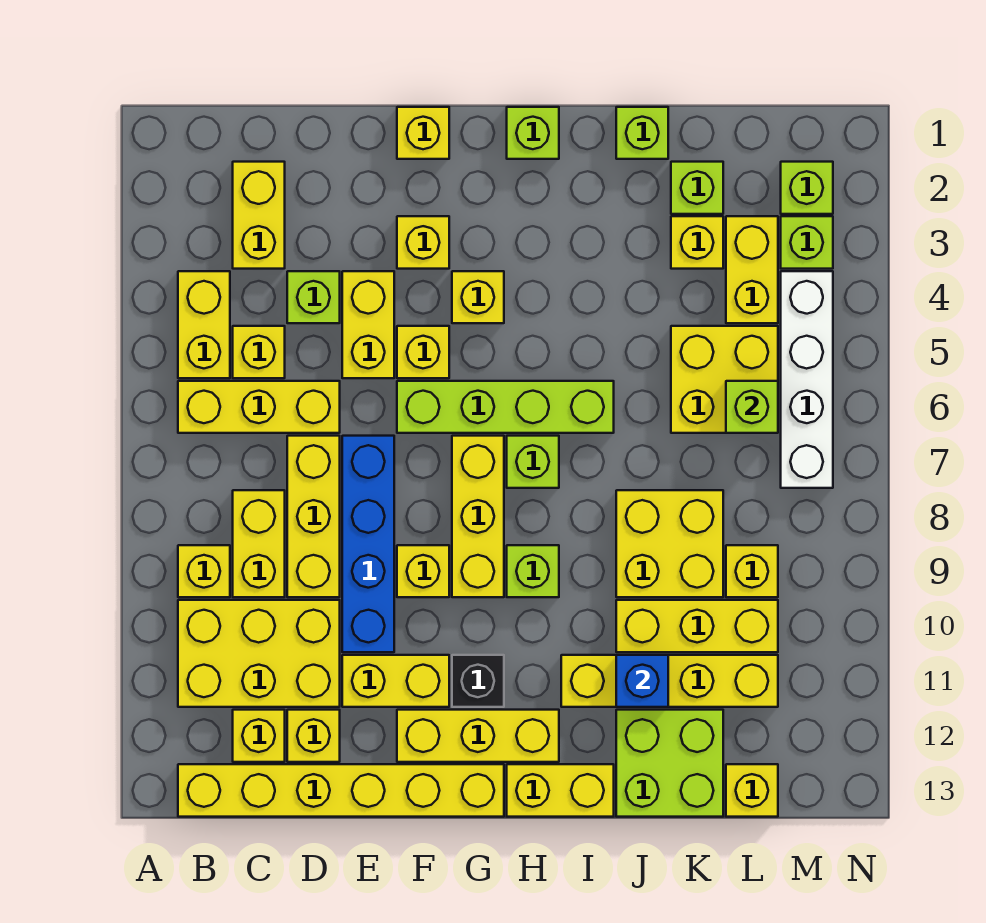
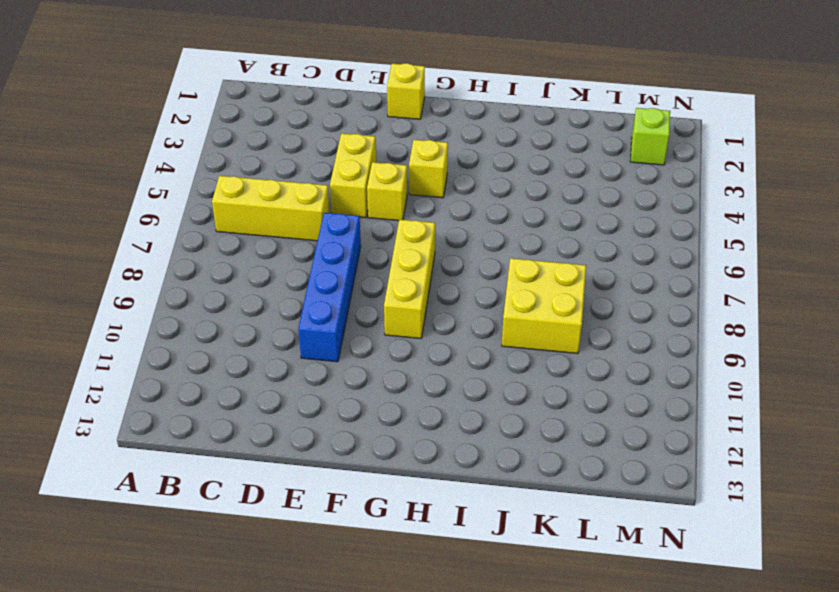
none -> yellow 1x2 brick [178,271,230,378]
none -> yellow 1x1 brick [178,545,230,597]
none -> yellow 2x3 brick [178,600,340,707]
none -> yellow 1x6 brick [178,764,504,817]

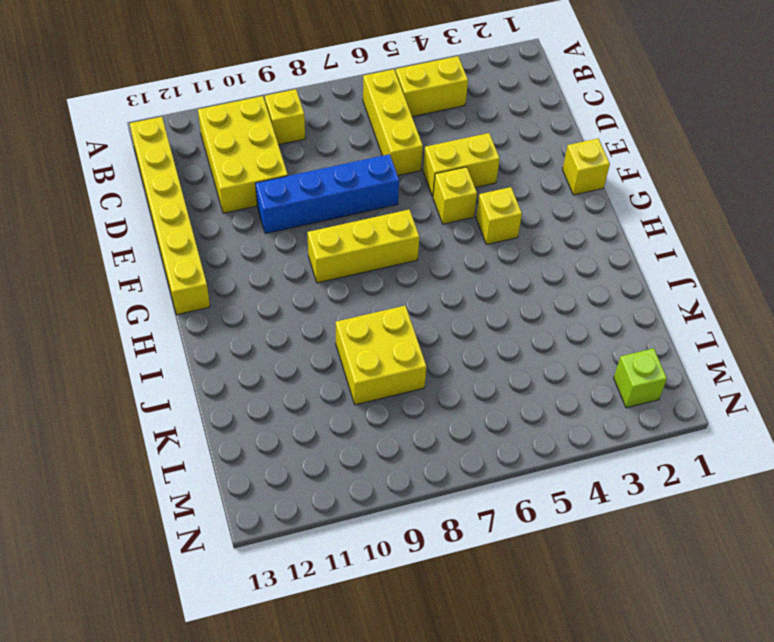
none -> yellow 1x2 brick [233,162,285,269]
none -> yellow 1x1 brick [233,326,285,378]
none -> yellow 1x2 brick [233,490,285,597]
none -> yellow 1x1 brick [233,710,285,762]

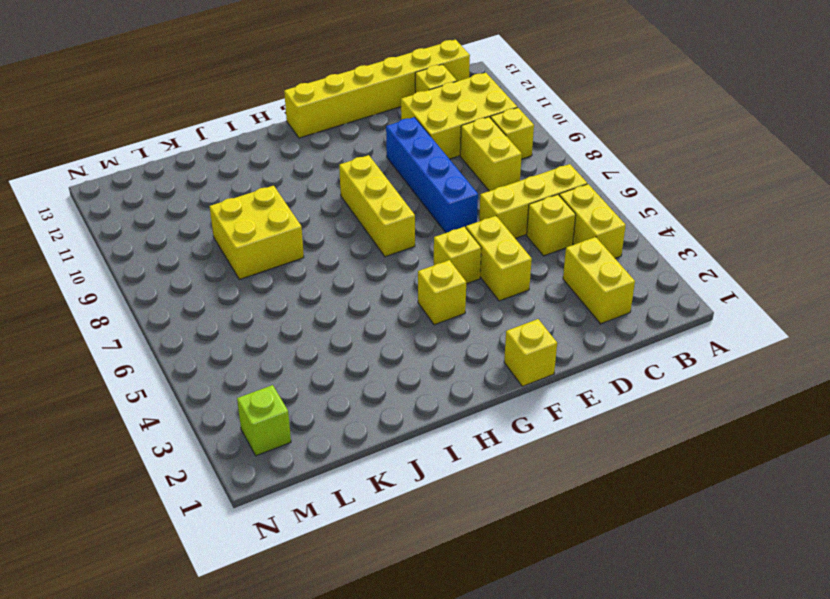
none -> lime 1x1 brick [287,271,340,323]
none -> yellow 1x3 brick [287,436,340,597]
none -> yellow 1x1 brick [287,710,340,762]
none -> yellow 1x2 brick [342,655,449,707]

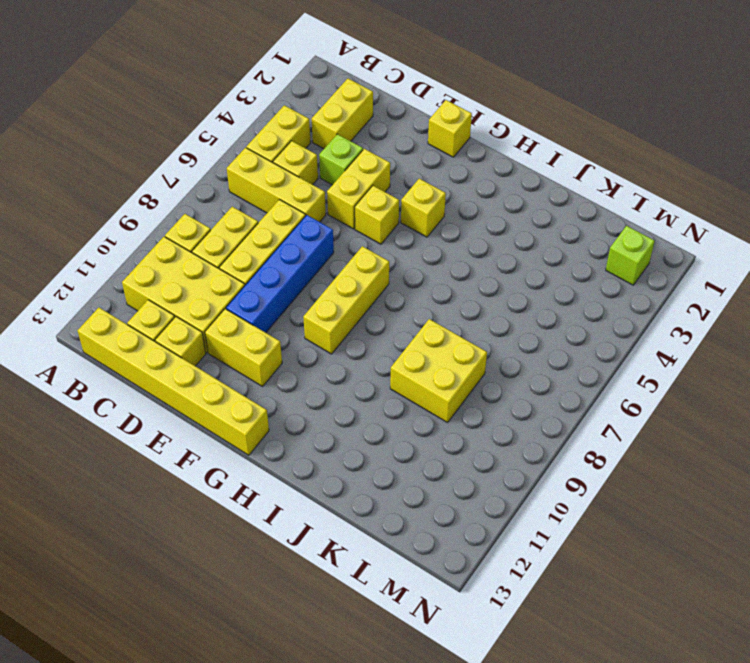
none -> yellow 1x1 brick [397,216,449,269]
none -> lime 1x4 brick [397,381,614,433]
none -> yellow 1x1 brick [397,545,449,597]
none -> yellow 1x3 brick [397,710,559,762]

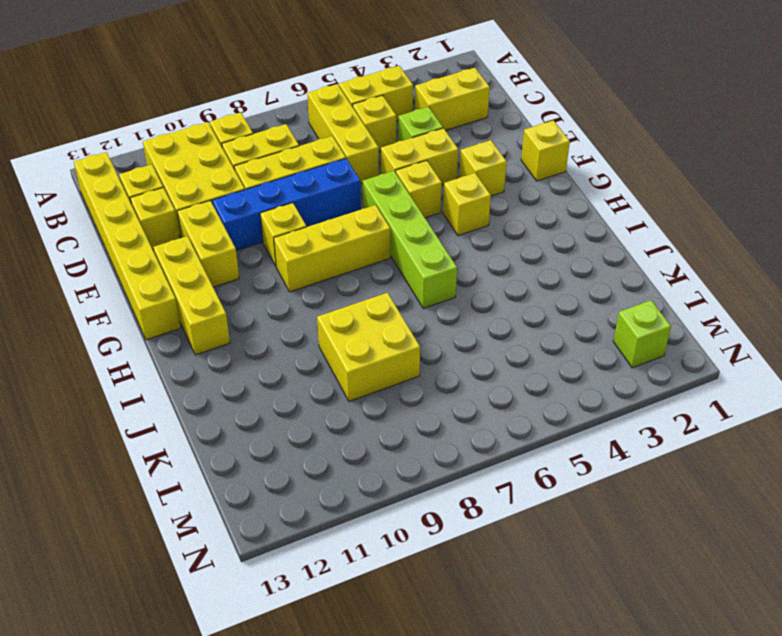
none -> black 1x1 brick [452,655,504,707]
none -> lime 1x1 brick [507,107,559,159]
none -> lime 1x1 brick [507,436,559,488]
none -> lime 1x1 brick [507,545,559,597]

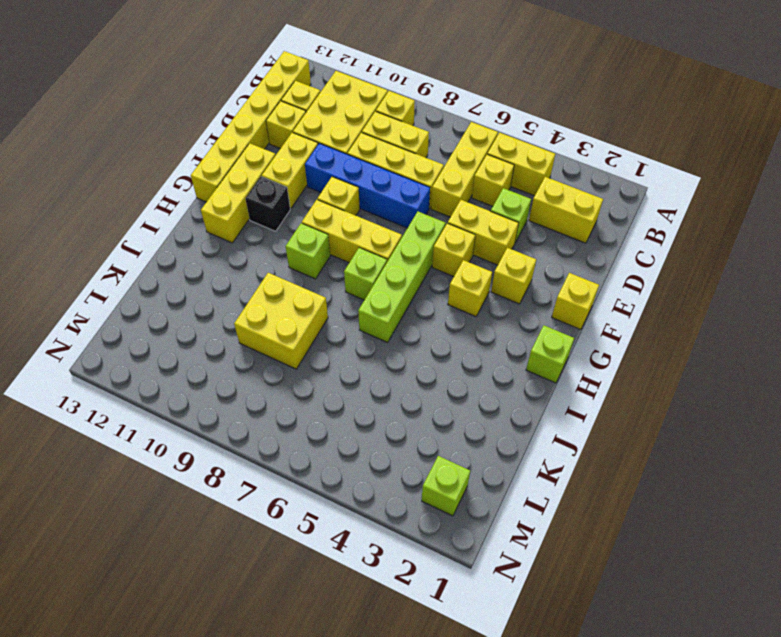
none -> yellow 1x2 brick [507,764,614,817]
none -> yellow 1x4 brick [561,655,778,707]
none -> lime 1x1 brick [616,107,668,159]
none -> yellow 1x3 brick [616,600,778,652]

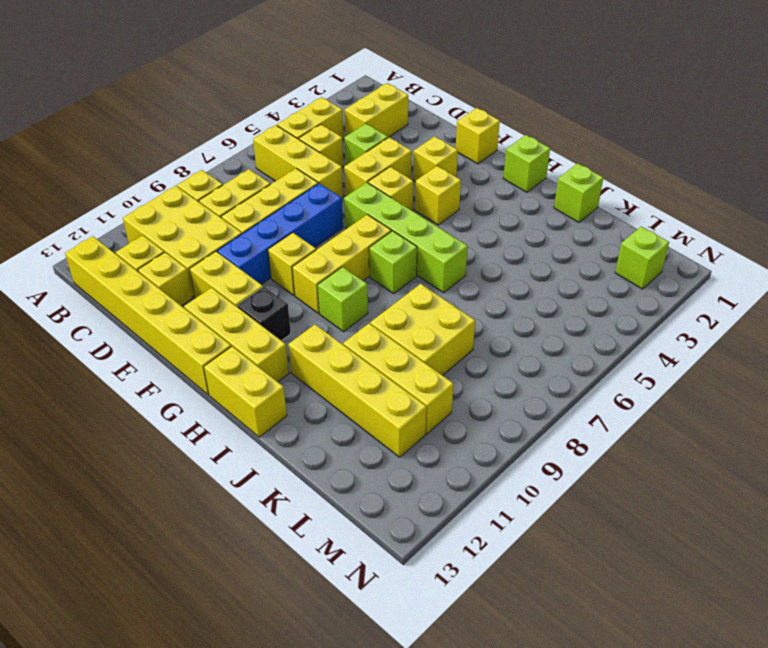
none -> lime 2x2 brick [616,710,723,817]
none -> lime 1x1 brick [671,162,723,214]
none -> yellow 1x1 brick [671,216,723,269]
none -> yellow 2x2 brick [671,326,778,433]

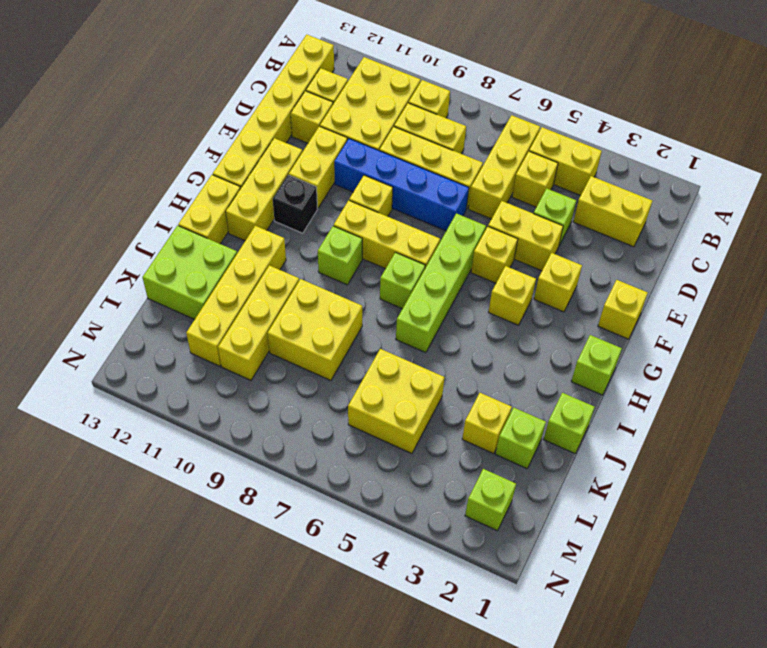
none -> yellow 1x2 brick [726,216,778,323]
none -> yellow 1x1 brick [726,545,778,597]
none -> yellow 1x1 brick [726,764,778,817]
none -> lime 1x1 brick [781,216,833,269]

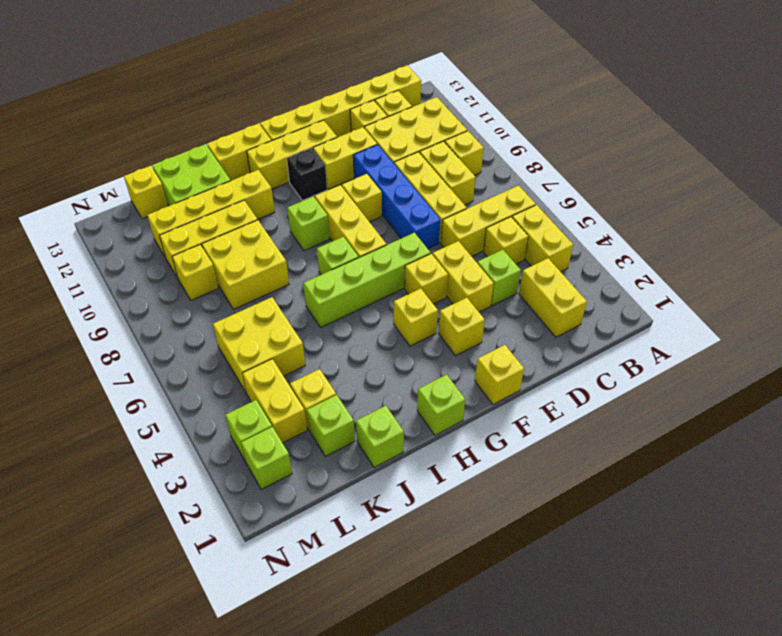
none -> white 1x4 brick [781,271,833,488]
none -> blue 1x1 brick [616,655,668,707]
none -> lime 1x1 brick [726,381,778,433]

